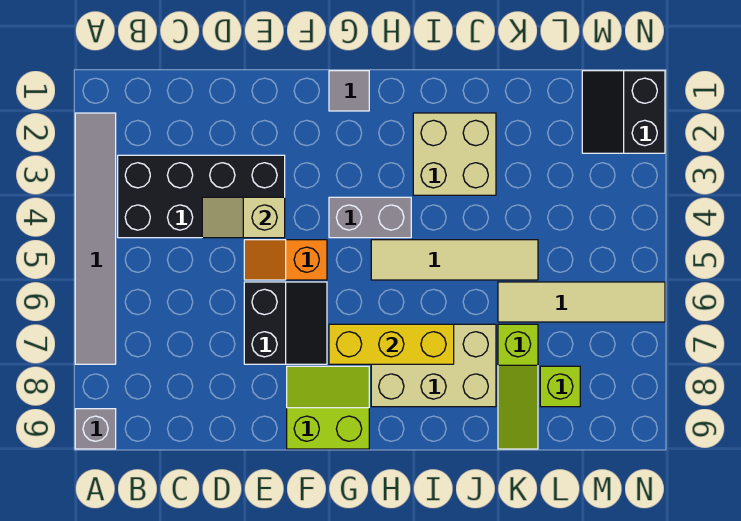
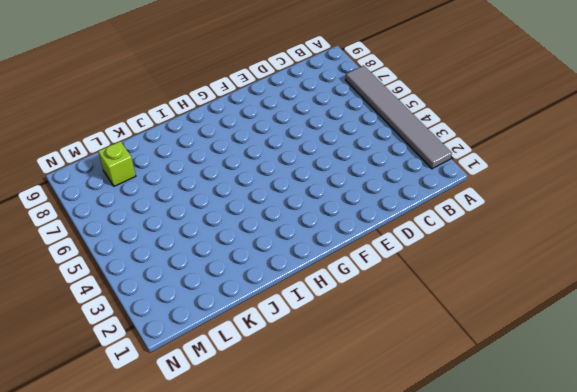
none -> grey 1x1 brick [75,409,116,449]
none -> black 2x4 brick [118,155,285,238]
none -> orange 1x2 slope [244,240,327,280]

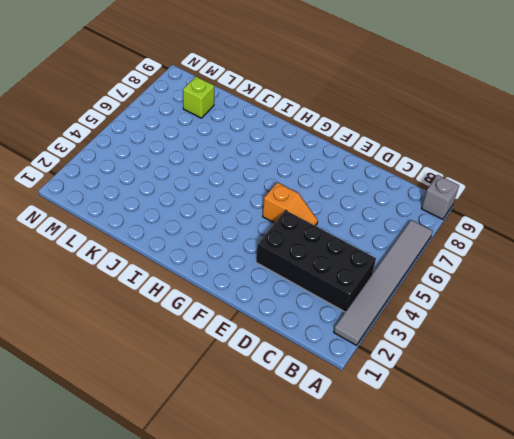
none -> black 2x2 slope [244,282,327,364]
none -> lime 2x2 slope [287,366,369,449]
none -> grey 1x1 tile [329,71,369,111]

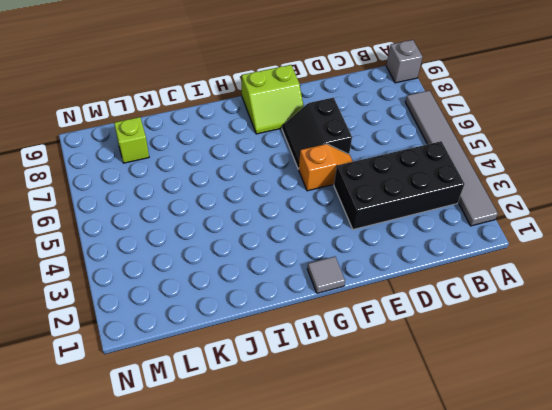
none -> grey 1x2 brick [329,197,411,238]
none -> tan 1x4 tile [371,240,538,280]
none -> tan 2x3 brick [371,324,496,407]

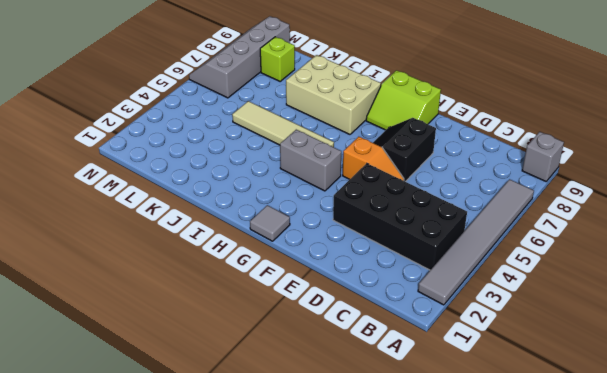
grey 2x4 slope [189,16,290,98] -> tan 1x4 tile [498,282,665,322]
none -> tan 2x2 brick [413,113,496,195]
none -> lime 1x3 slope [498,324,538,449]
none -> black 2x2 slope [582,71,665,153]

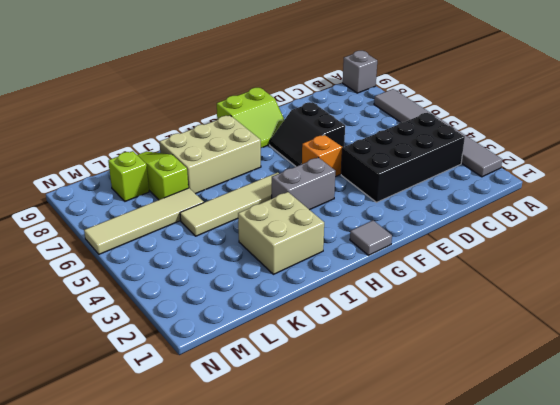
none -> black 2x2 slope [582,71,665,153]
none -> tan 1x2 slope [202,197,285,238]
none -> yellow 1x3 brick [329,324,454,364]

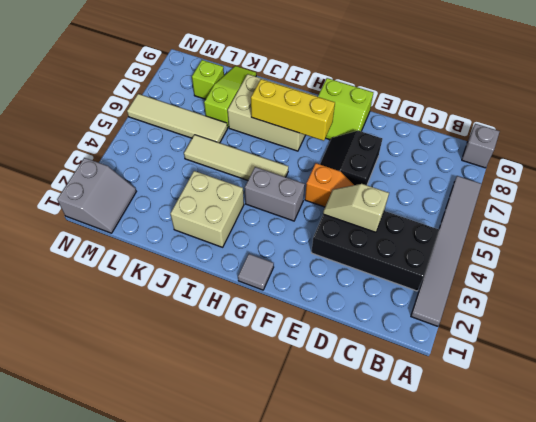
tan 1x2 slope [323,184,389,232] -> tan 1x2 slope turned to [202,197,285,238]
grey 2x2 slope [57,158,136,233] -> black 2x2 slope [582,71,665,153]

